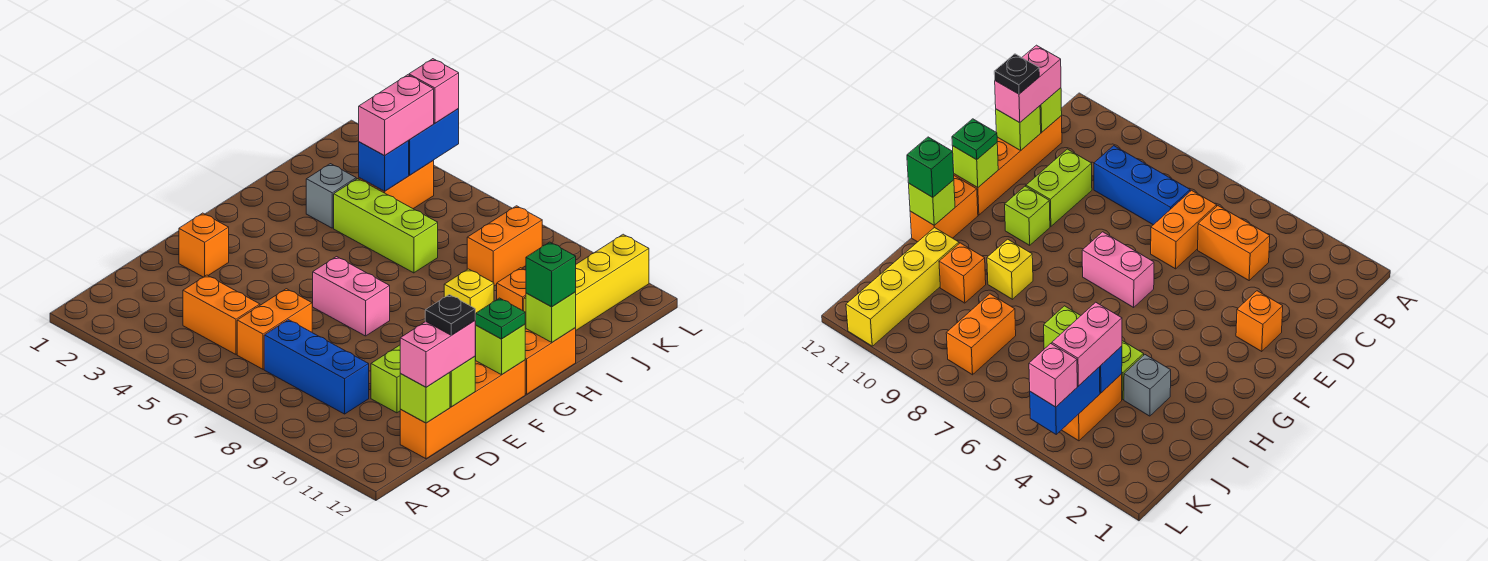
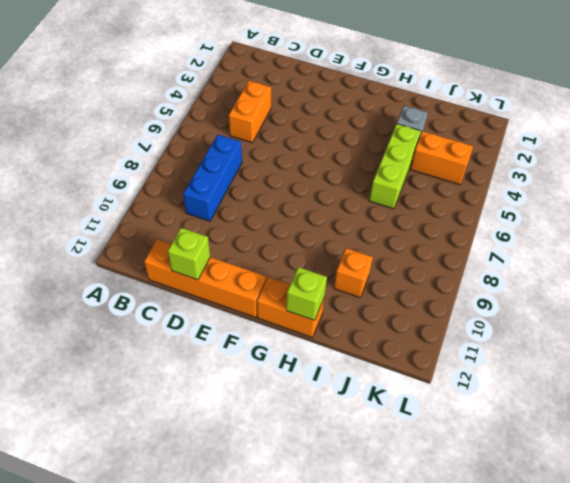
none -> orange 1x2 brick [237,289,312,369]
none -> lime 1x2 brick [371,345,401,413]
none -> orange 1x1 brick [179,213,229,277]

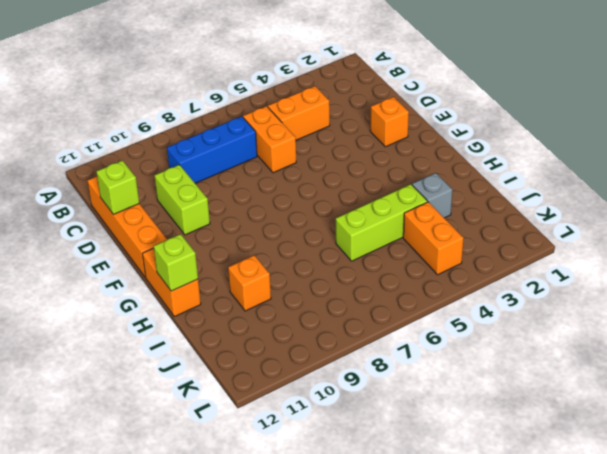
none -> pink 1x2 brick [313,257,390,336]
none -> lime 1x1 brick [1005,186,1050,245]
none -> yellow 1x1 brick [444,269,494,330]

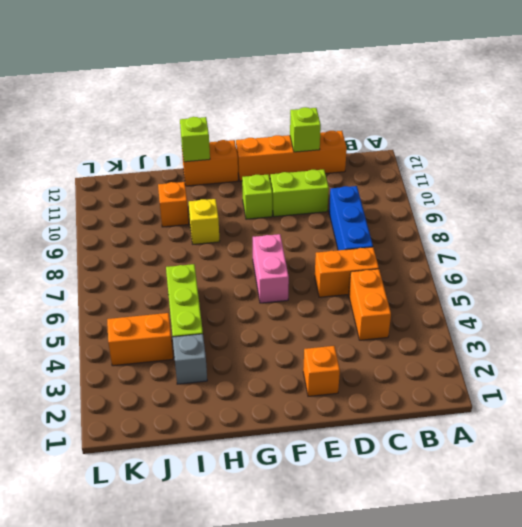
none -> yellow 1x4 brick [524,234,649,330]
none -> orange 1x2 brick [467,206,542,286]
none -> lime 1x1 brick [400,373,450,423]

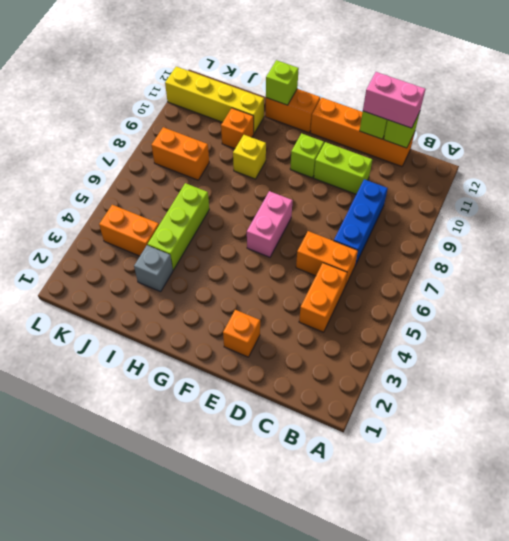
none -> lime 1x1 brick [475,324,525,375]
none -> blue 1x1 brick [359,141,409,191]
none -> blue 1x2 brick [408,109,459,175]

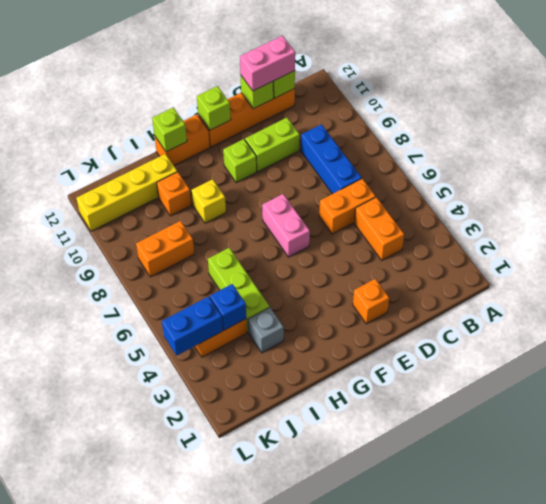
none -> green 1x1 plate [476,298,525,339]
none -> green 1x1 brick [526,242,576,307]
none -> pink 1x2 brick [359,75,434,156]

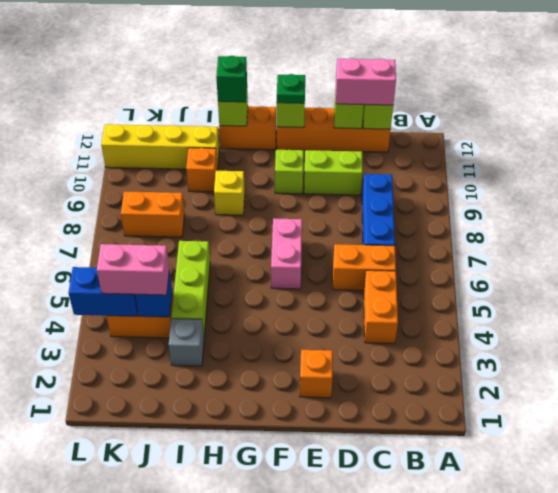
none -> pink 1x1 brick [409,59,459,123]
none -> black 1x1 plate [425,295,475,335]

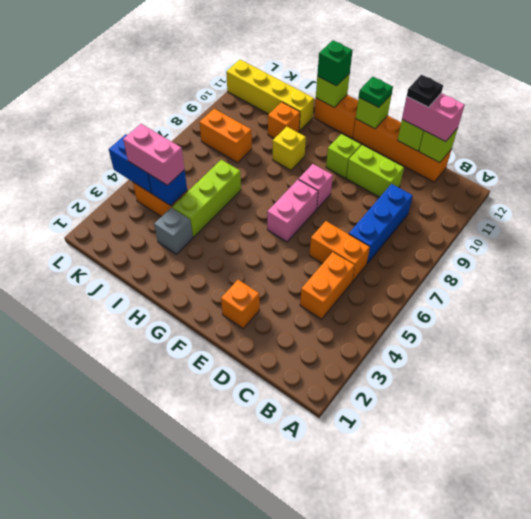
pink 1x1 brick [299,164,333,209] -> pink 1x1 brick moved to [409,59,459,123]

